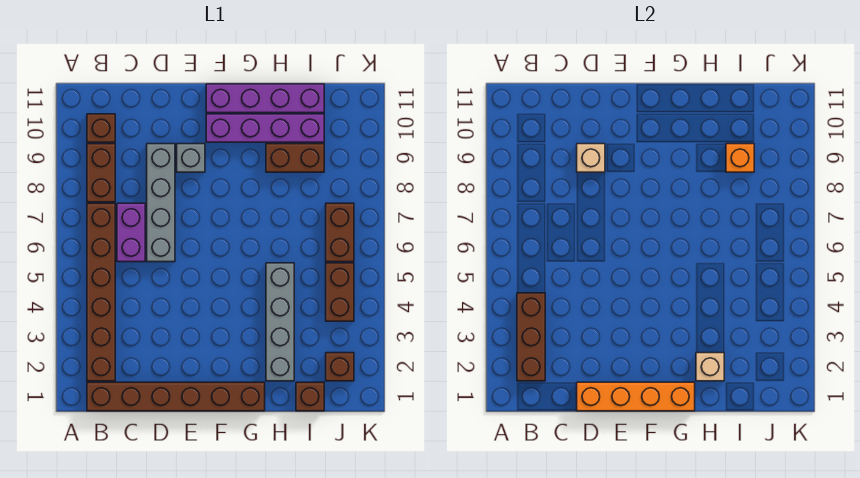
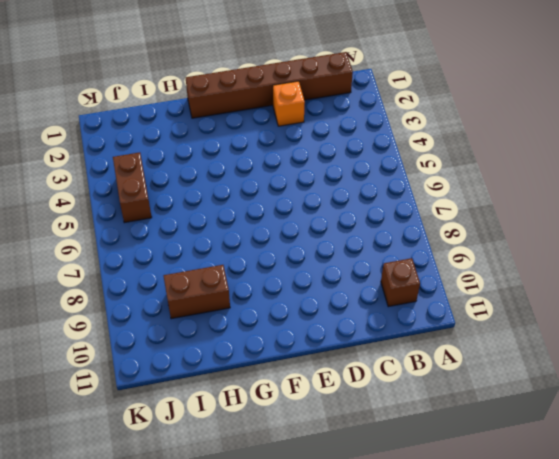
orange 1x1 brick [273,81,305,126] -> orange 1x1 brick moved to [726,144,754,172]
none -> brown 1x6 brick [87,203,115,381]
none -> brown 1x2 brick [87,144,115,202]
none -> purple 1x2 brick [117,203,145,262]

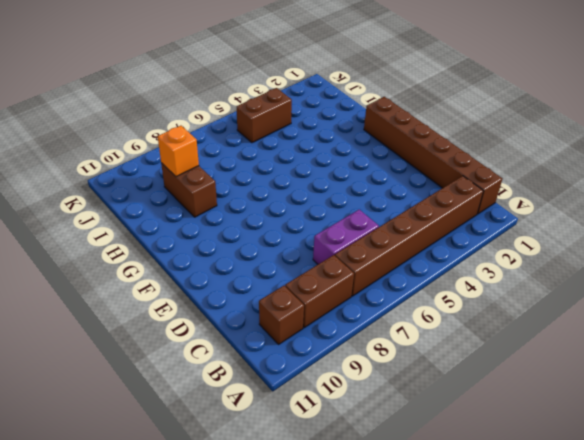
none -> grey 1x4 brick [147,144,175,262]
none -> grey 1x1 brick [177,144,205,172]
none -> purple 1x4 brick [206,114,324,142]

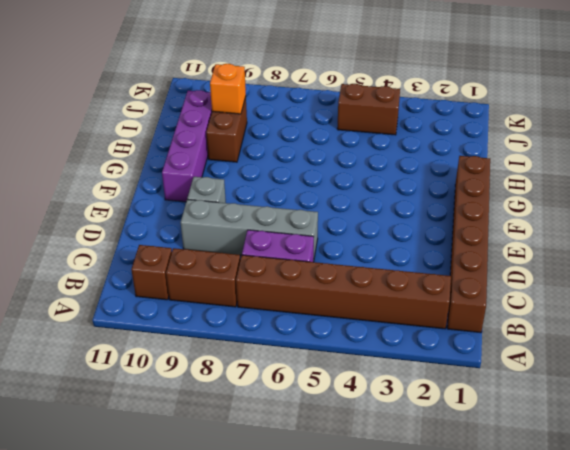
none -> purple 1x4 brick [206,84,324,113]
none -> grey 1x4 brick [266,263,294,381]
none -> brown 1x1 brick [296,382,324,411]

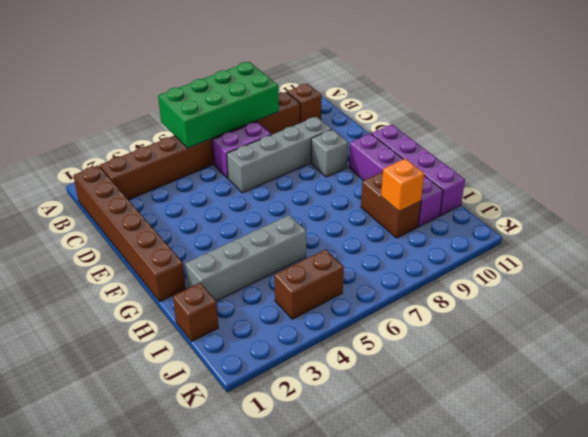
green 2x4 brick [158,62,279,148] -> none
none -> brown 1x1 brick [326,353,354,381]
none -> brown 1x2 brick [326,203,354,262]
none -> brown 1x3 brick [517,293,545,381]

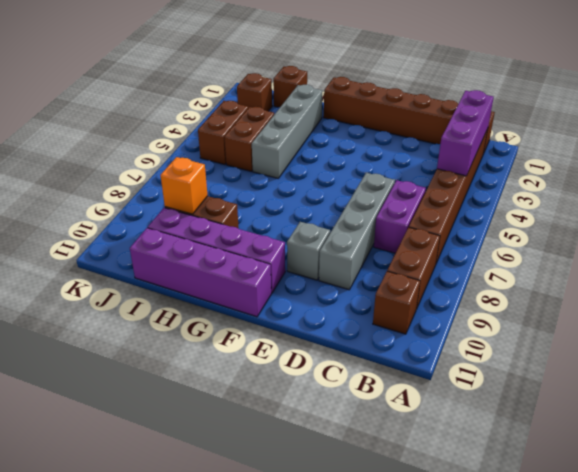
purple 1x3 brick [437,90,494,176] -> brown 1x3 brick [517,293,545,381]
brown 1x2 brick [224,107,274,171] -> brown 1x2 brick moved to [326,203,354,262]
none -> orange 1x4 brick [577,382,695,411]
none -> tan 1x1 brick [577,144,605,172]
none -> tan 1x1 brick [696,353,724,381]

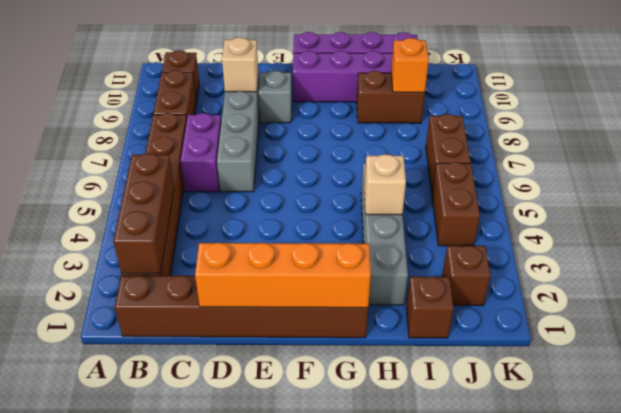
tan 1x1 brick [364,154,406,215] -> tan 1x1 brick moved to [696,353,724,381]

